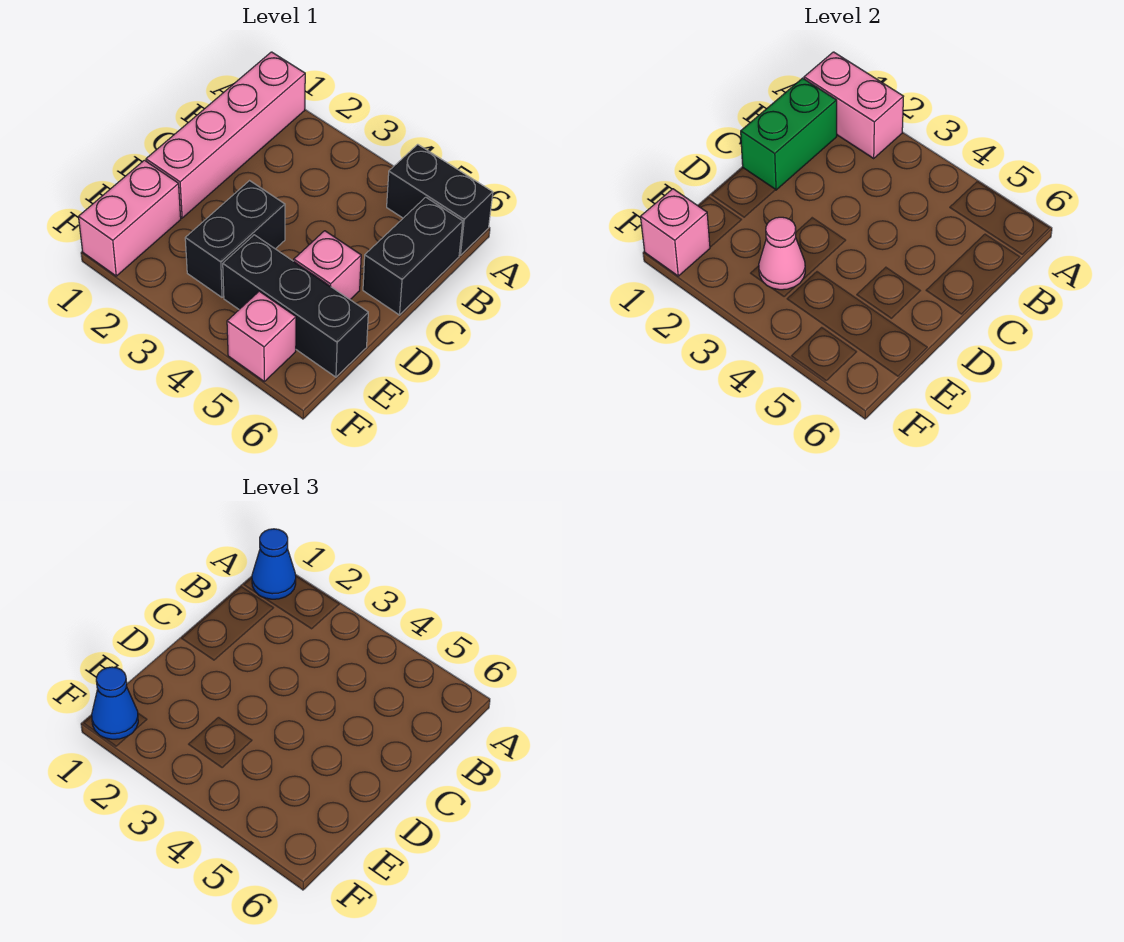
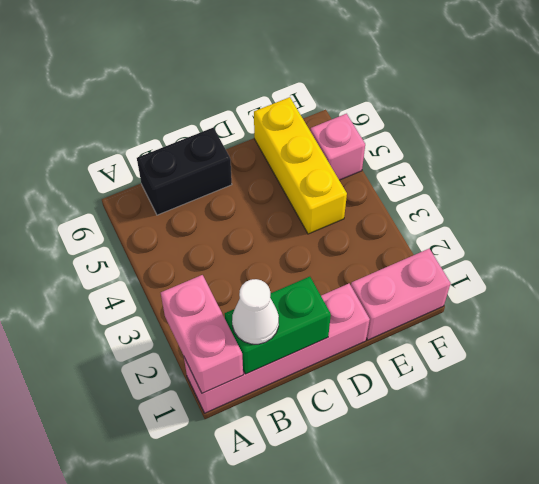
white 1x1 cone [232,279,279,344] -> none
yellow 1x3 brick [254,97,347,234] -> black 1x3 brick [223,235,368,377]
none -> black 1x2 brick [387,144,493,255]
none -> black 1x2 brick [185,181,285,297]
none -> pink 1x1 brick [294,231,361,299]

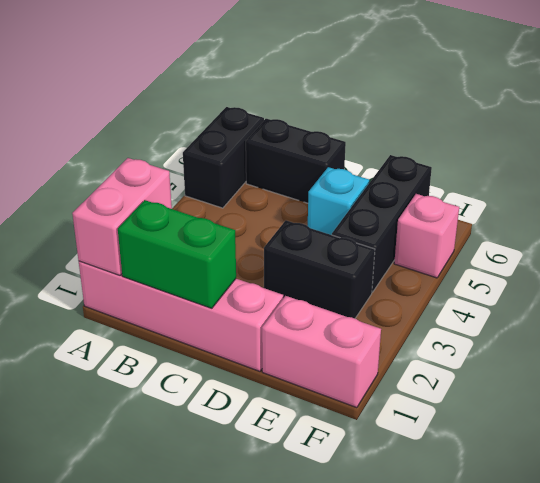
cyan 1x1 brick [308,167,369,235] -> pink 1x1 brick [294,231,361,299]
none -> pink 1x1 cone [759,217,805,290]
none -> pink 1x1 brick [641,189,710,276]
none -> blue 1x1 cone [252,529,296,599]

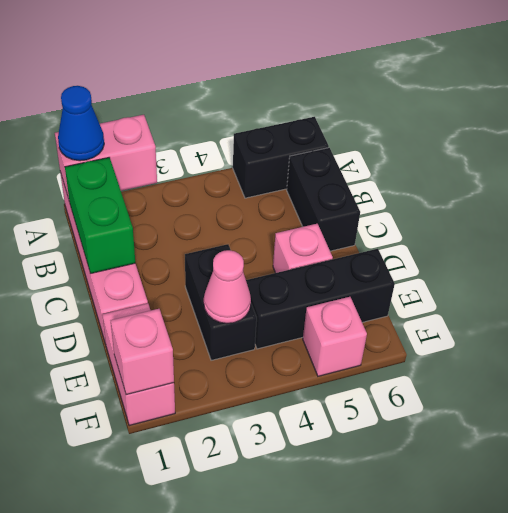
none -> blue 1x1 cone [92,667,138,739]

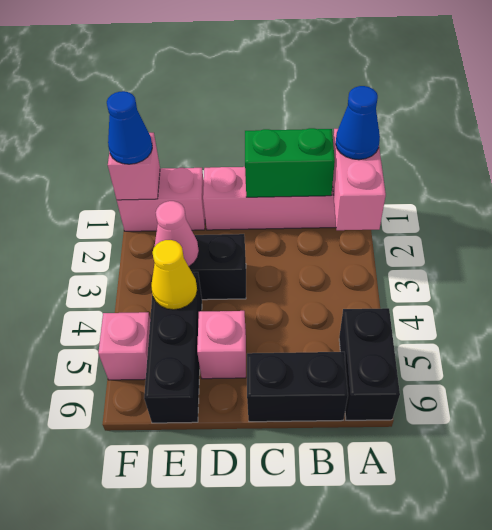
yellow 1x1 cone [151,240,197,310] -> none

